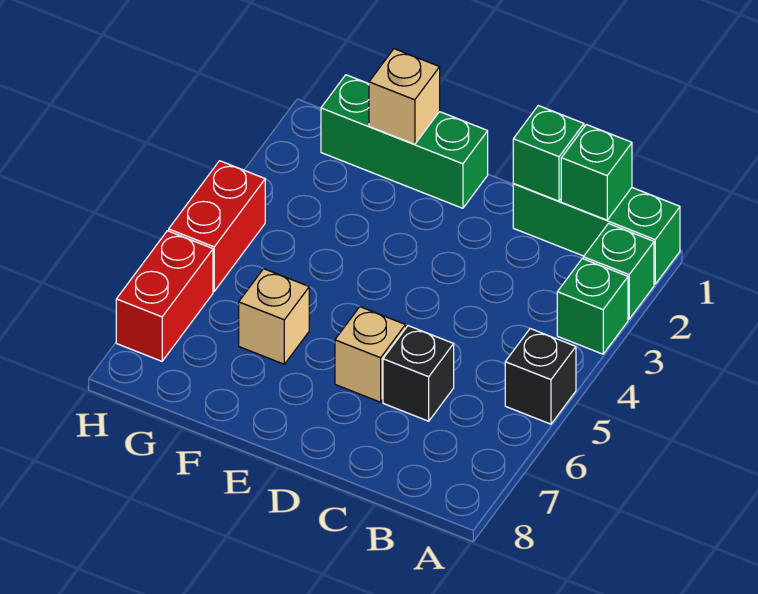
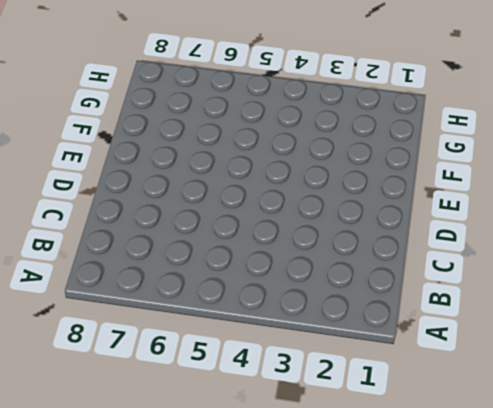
none -> green 1x3 brick [513,184,680,284]
none -> green 1x1 brick [583,224,654,319]
none -> green 1x1 brick [557,259,628,354]

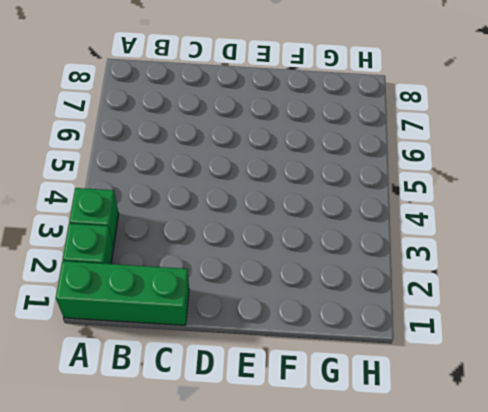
none -> black 1x1 brick [505,329,576,424]
none -> black 1x1 brick [383,326,454,421]
none -> tan 1x1 brick [335,307,406,402]

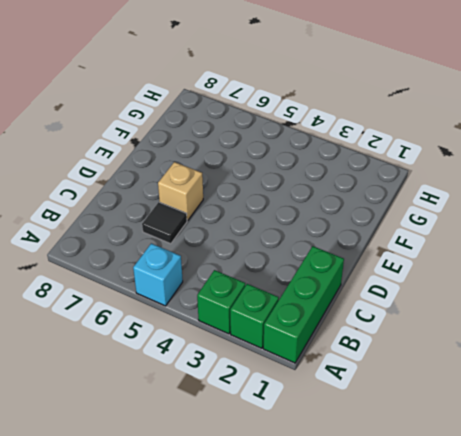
cyan 1x1 brick [133,243,183,306] -> black 1x1 brick [505,329,576,424]
black 1x1 tile [142,202,187,244] -> black 1x1 brick [383,326,454,421]
none -> green 1x3 brick [321,75,488,208]
none -> tan 1x1 brick [239,269,309,364]
none -> red 1x2 brick [169,161,265,291]

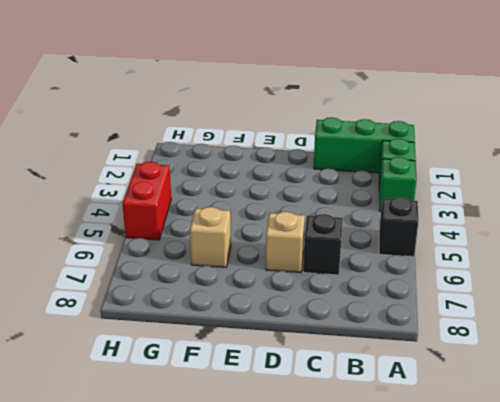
none -> green 1x3 brick [321,75,488,208]
none -> red 1x2 brick [116,231,213,361]
none -> green 1x1 brick [561,125,632,220]

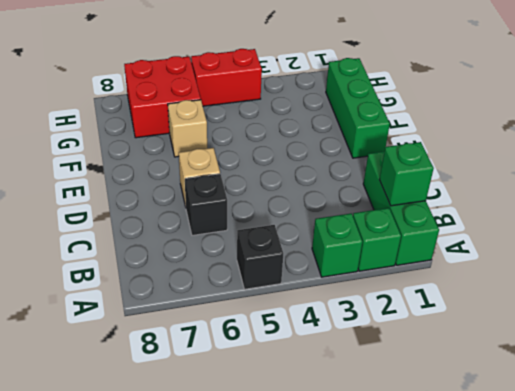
red 2x2 brick [124,56,201,138] -> red 1x2 brick [116,231,213,361]
none -> green 1x1 brick [513,106,584,201]
none -> tan 1x1 brick [369,49,440,145]

